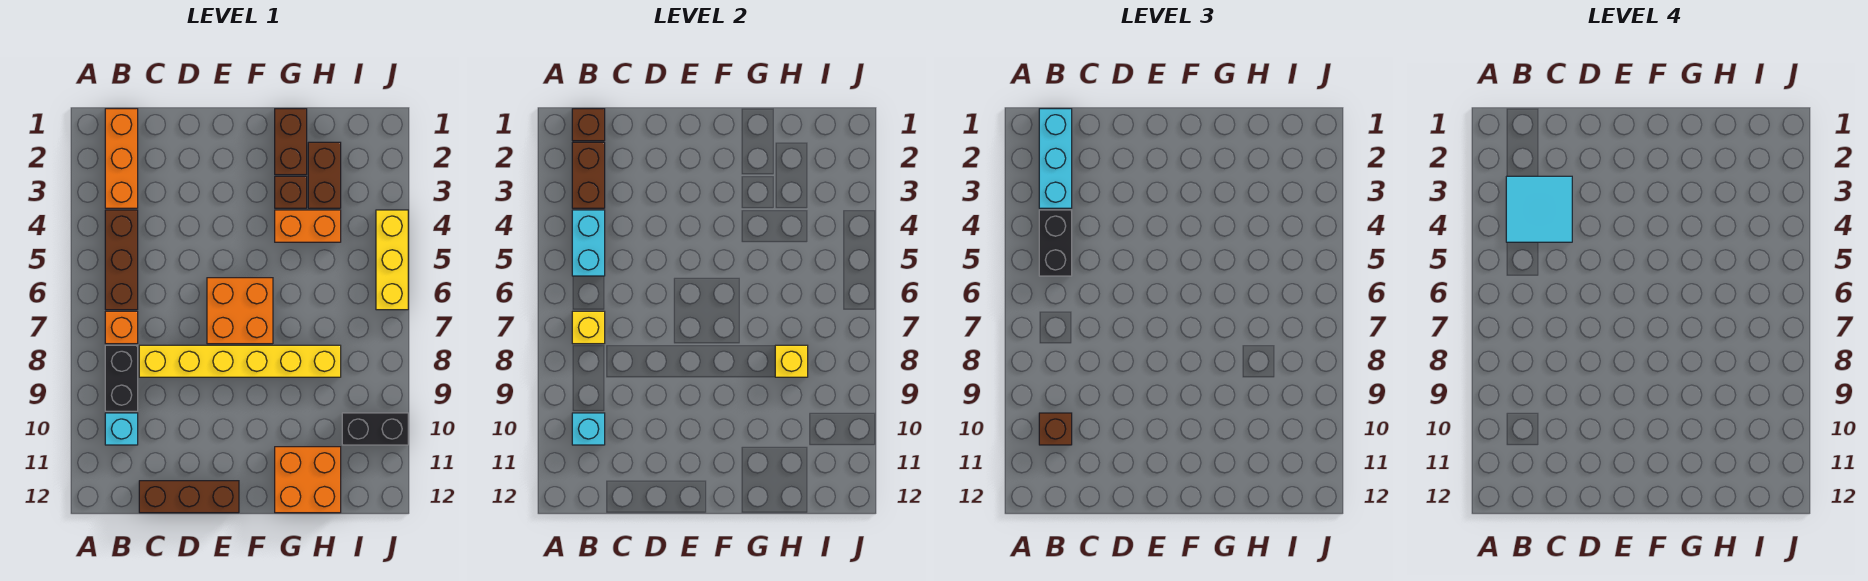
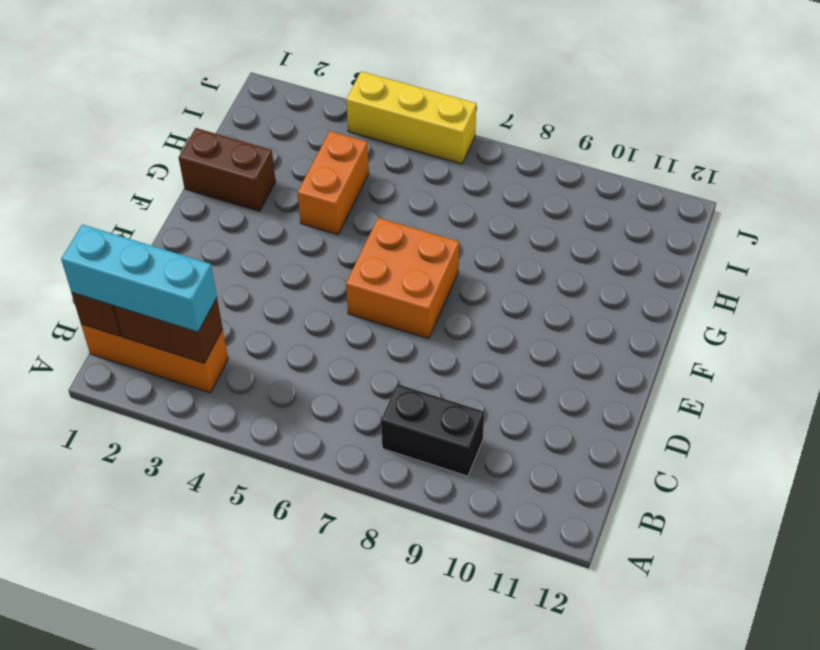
none -> brown 1x3 brick [105,210,138,310]
none -> orange 1x1 brick [105,311,138,344]
none -> cyan 1x1 brick [105,413,138,445]

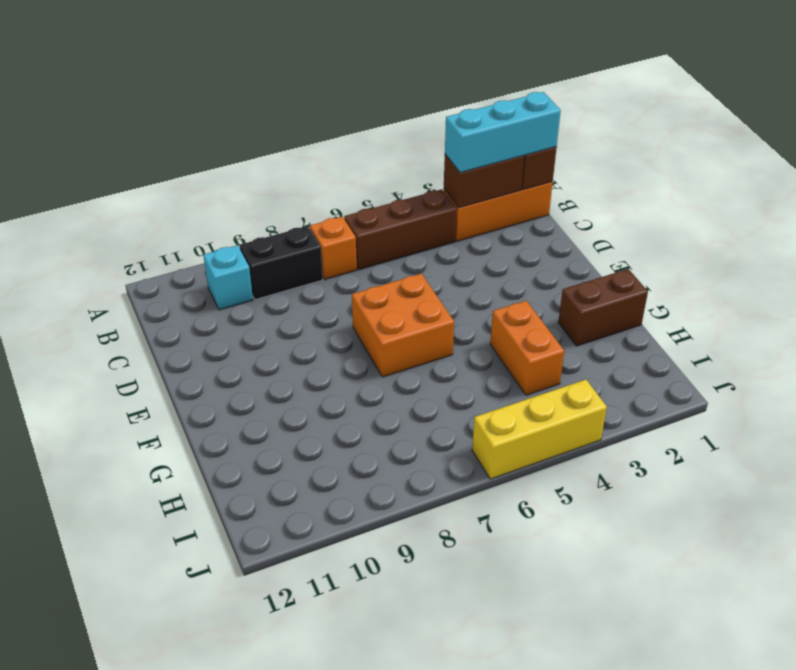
none -> yellow 1x6 brick [139,345,341,377]
none -> brown 1x3 brick [139,481,239,513]
none -> brown 1x1 brick [275,176,307,208]

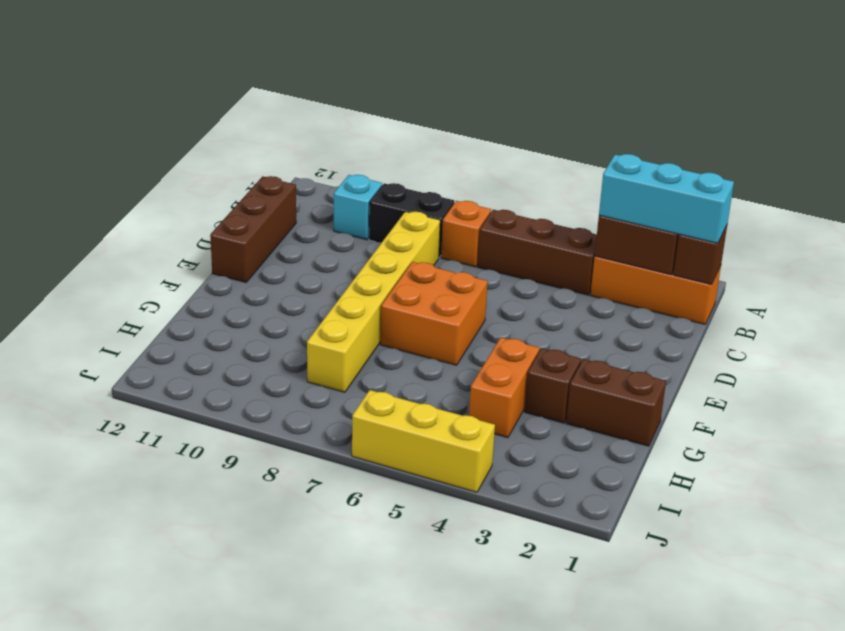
none -> orange 2x2 brick [275,447,341,513]
none -> brown 1x2 brick [308,142,341,208]
none -> black 1x2 brick [342,413,408,445]

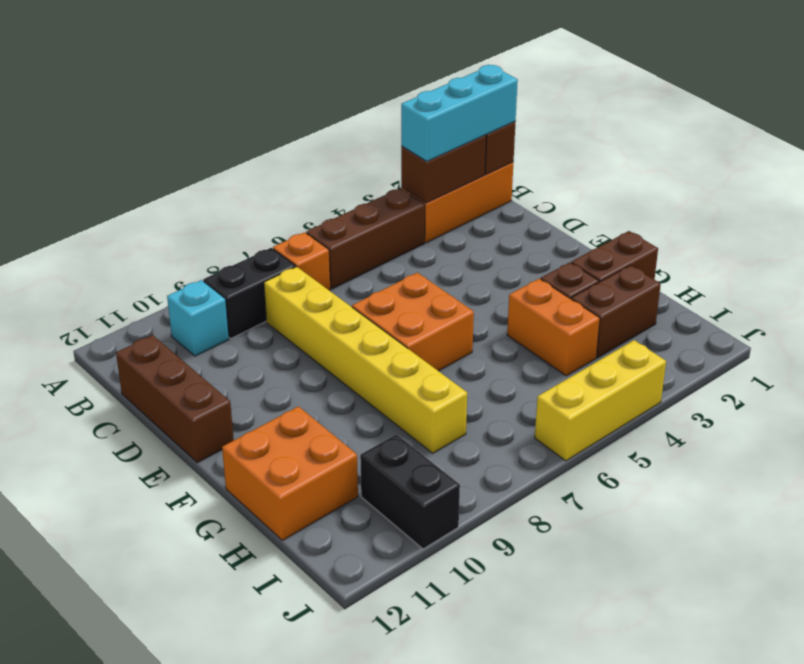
none -> cyan 1x2 brick [572,210,605,276]
none -> yellow 1x1 brick [572,311,605,344]
none -> cyan 1x1 brick [572,413,605,445]

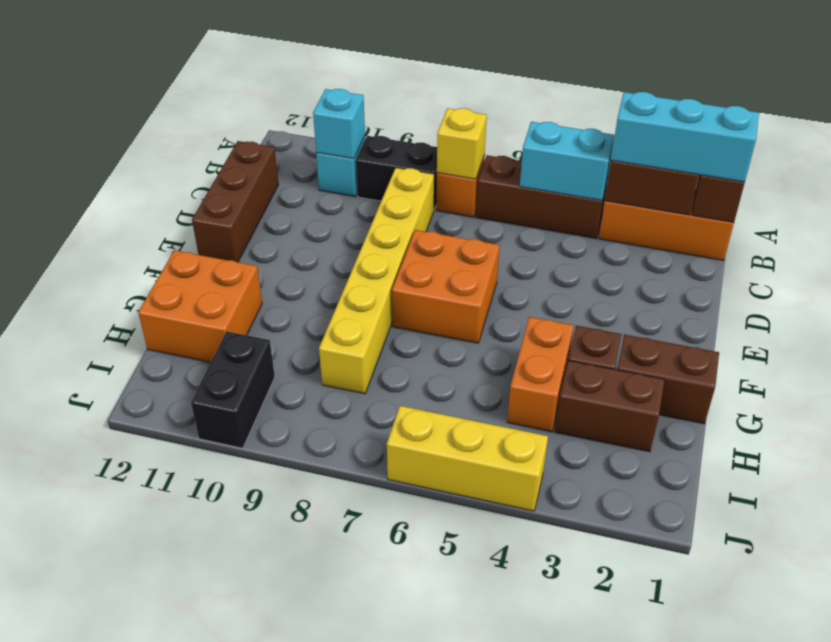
none -> yellow 1x1 brick [775,345,808,377]
none -> black 1x2 brick [1039,210,1072,276]
none -> brown 1x1 brick [1039,413,1072,445]

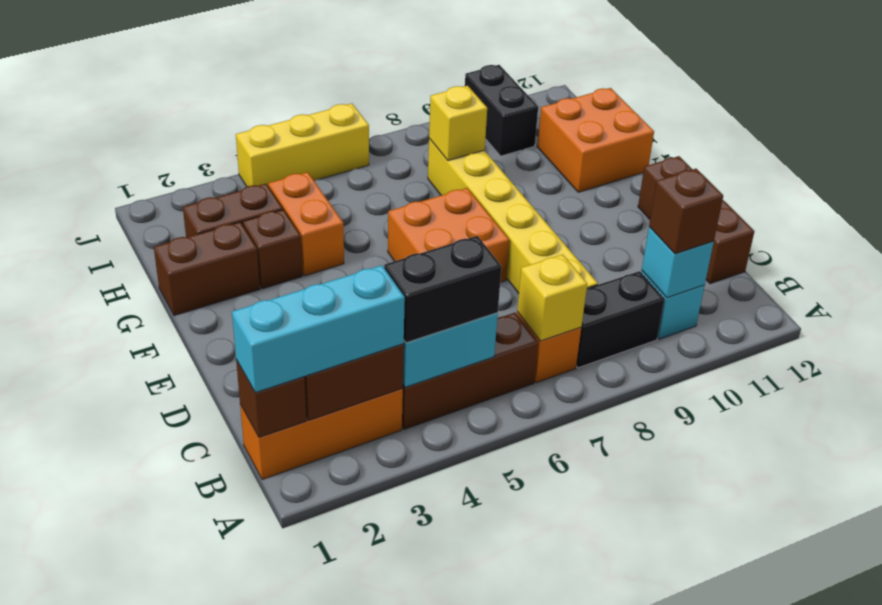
none -> cyan 2x2 tile [1506,176,1572,242]

